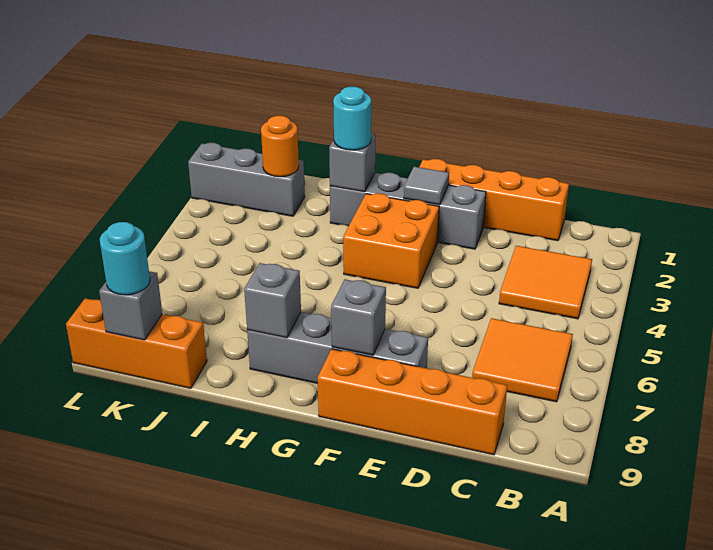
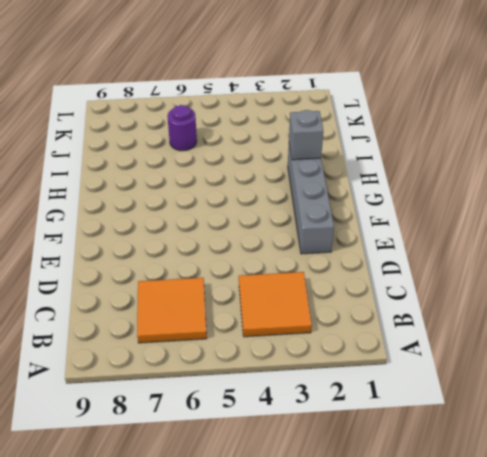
purple 1x1 round brick [167,105,197,151] -> none
none -> orange 1x4 brick [419,159,569,241]
none -> orange 1x4 brick [318,349,507,455]
none -> grey 1x4 brick [247,312,428,383]

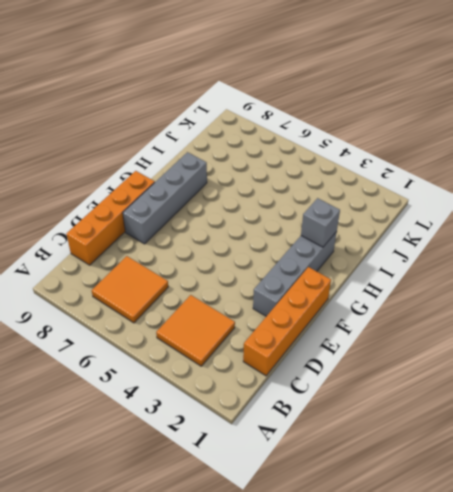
none -> orange 2x2 brick [343,193,439,288]
none -> grey 1x3 brick [188,143,305,216]
none -> orange 1x3 brick [66,298,207,388]

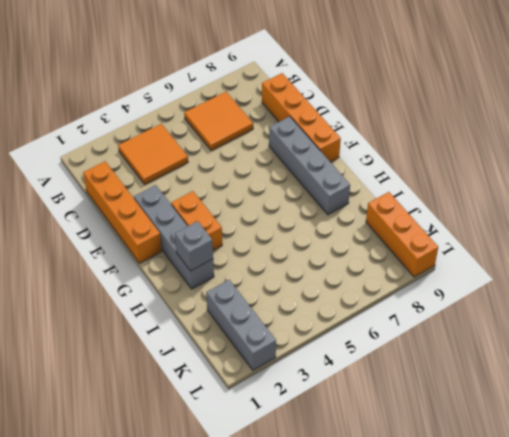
orange 1x2 brick [171,191,222,251] -> orange 2x2 brick [343,193,439,288]
none -> grey 1x1 tile [404,167,449,205]
none -> grey 1x1 brick [331,279,386,355]
none -> grey 1x1 brick [244,263,301,338]

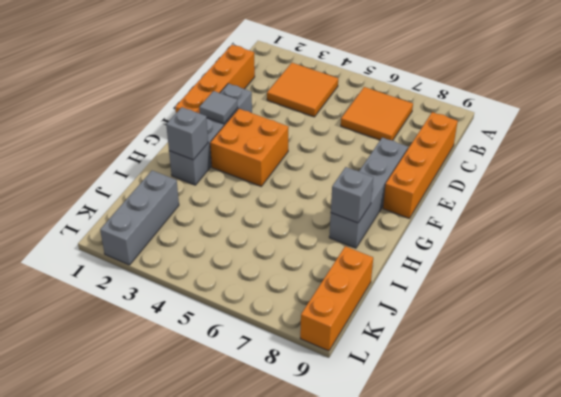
none -> grey 1x1 brick [331,279,386,355]
none -> orange 1x1 round brick [261,116,299,177]
none -> grey 1x1 brick [99,271,162,340]

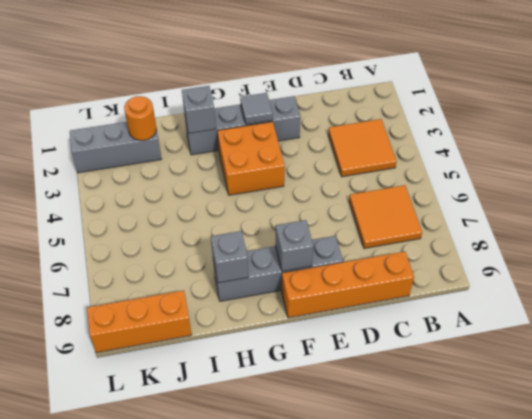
none -> orange 1x4 brick [419,159,569,241]
none -> grey 1x1 brick [99,271,162,340]
none -> cyan 1x1 round brick [333,87,371,150]

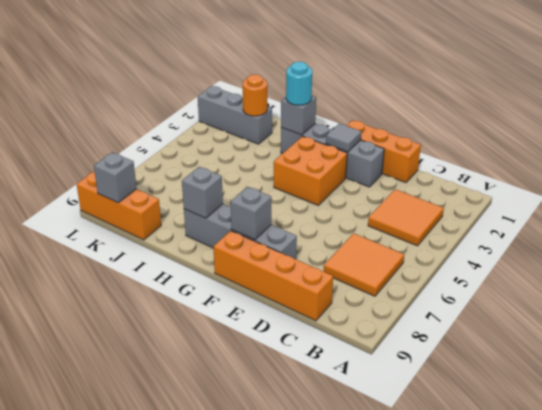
orange 1x3 brick [346,120,421,183] -> orange 1x4 brick [419,159,569,241]
none -> cyan 1x1 round brick [100,222,150,295]

